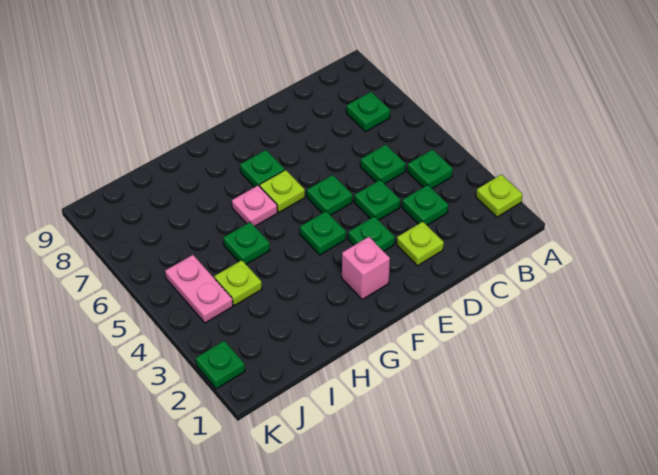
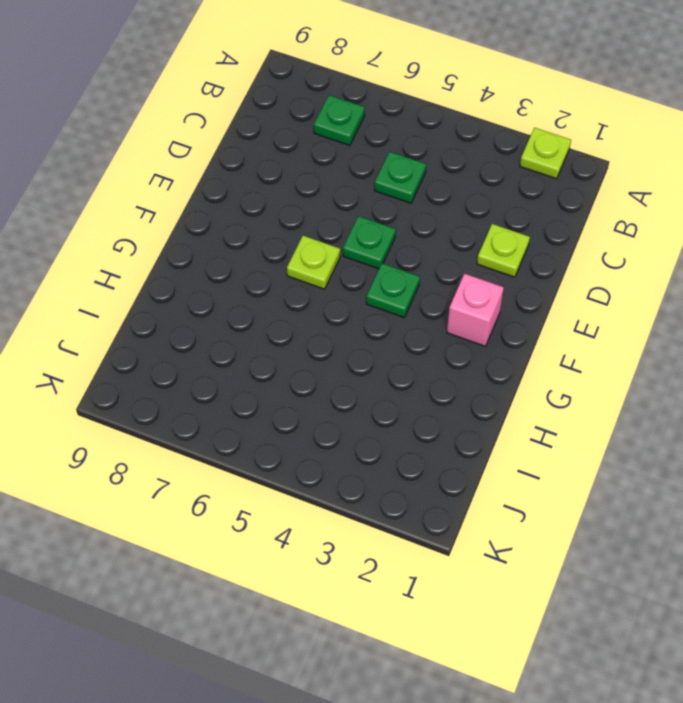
none -> green 1x1 plate [407,150,453,189]
none -> green 1x1 plate [402,185,448,225]
none -> green 1x1 plate [355,180,400,220]

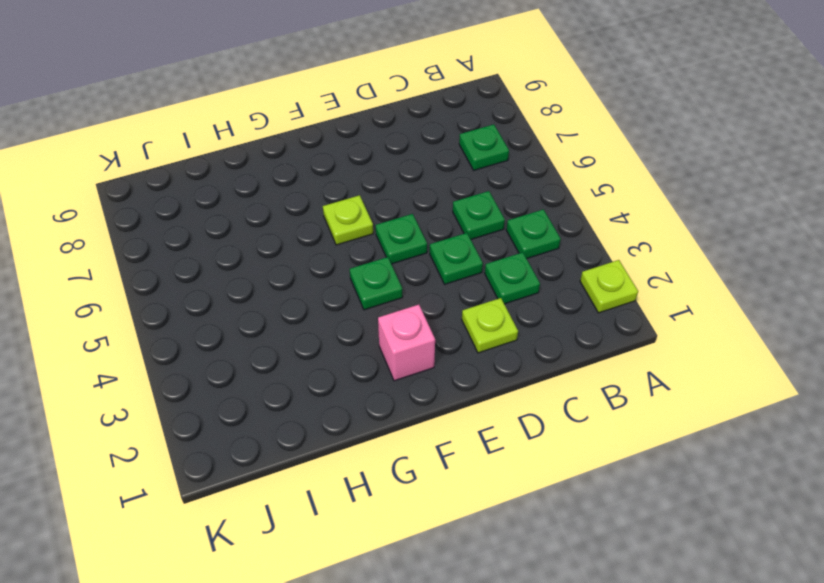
none -> green 1x1 plate [348,216,395,251]
none -> green 1x1 plate [240,150,285,187]
none -> pink 1x1 plate [232,185,278,226]

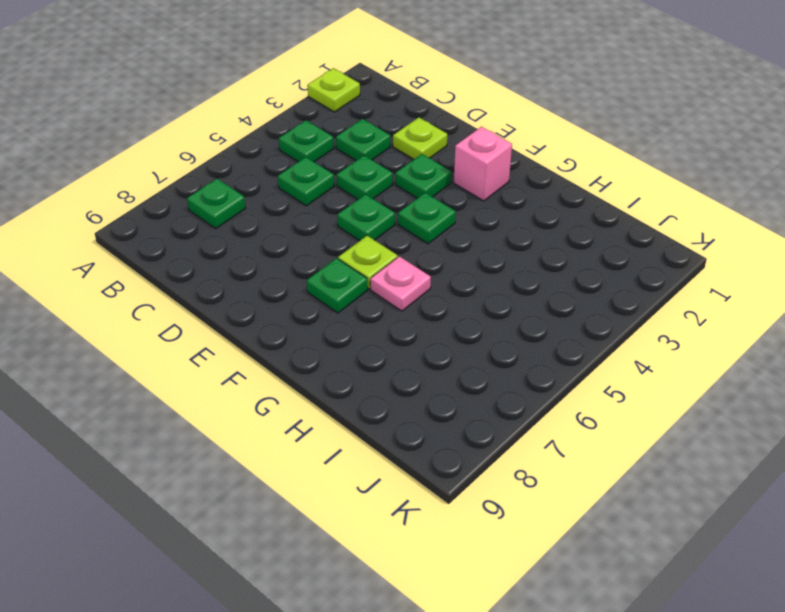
none -> green 1x1 plate [223,222,270,264]
none -> lime 1x1 plate [214,260,262,306]
none -> pink 1x2 plate [165,255,233,323]

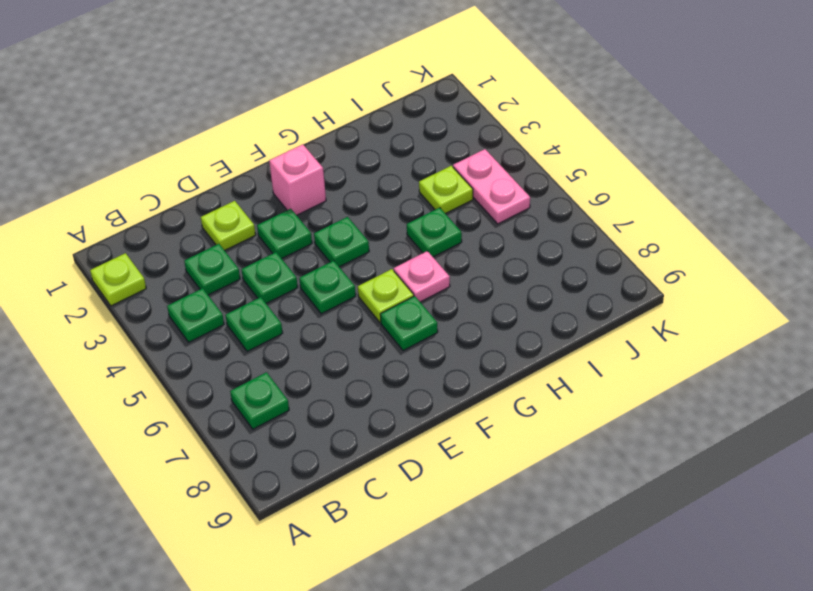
none -> green 1x1 plate [196,341,245,389]

